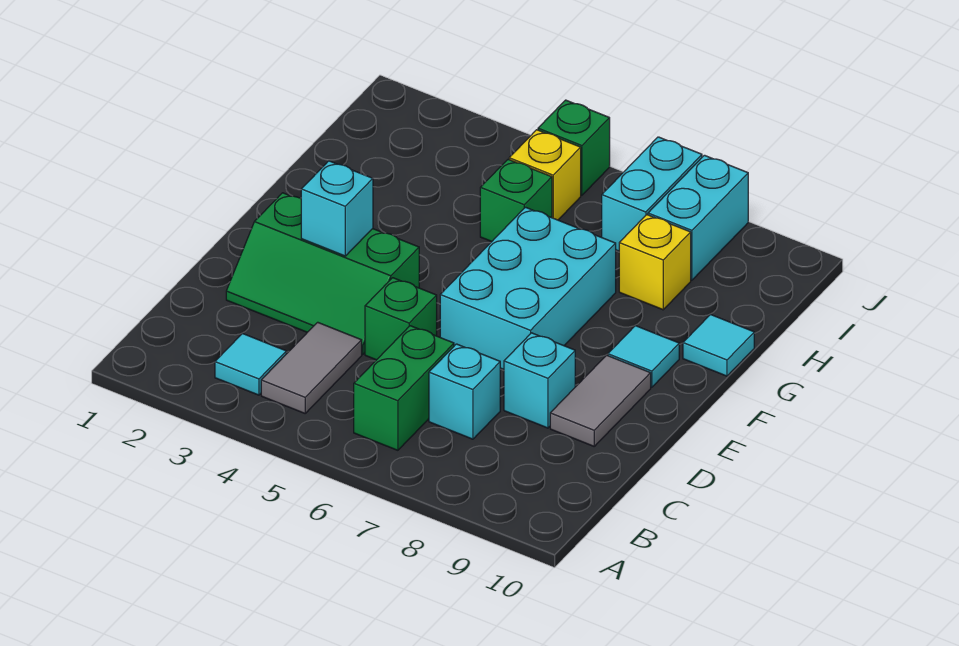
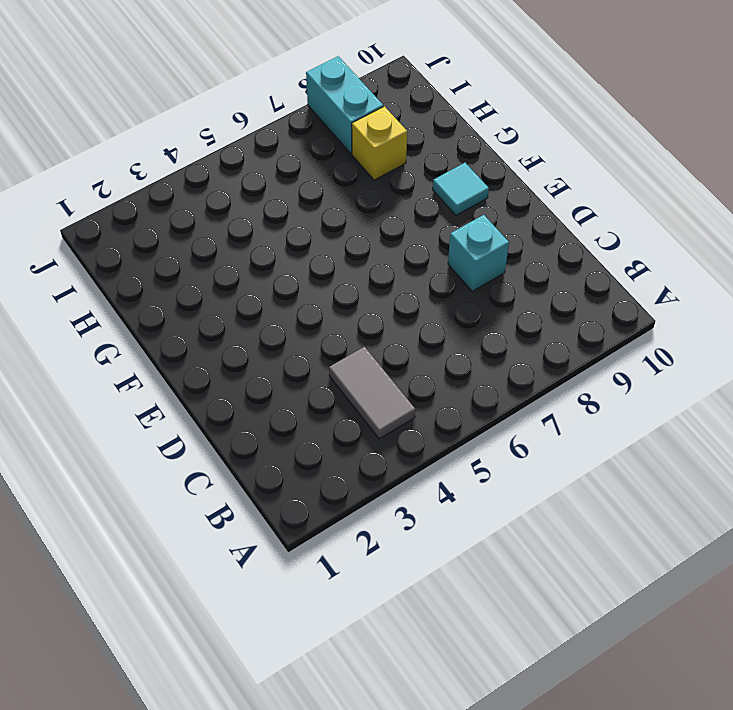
none -> cyan 1x1 tile [215,334,286,395]
none -> green 1x2 brick [354,326,454,450]
none -> cyan 1x1 brick [429,344,500,439]

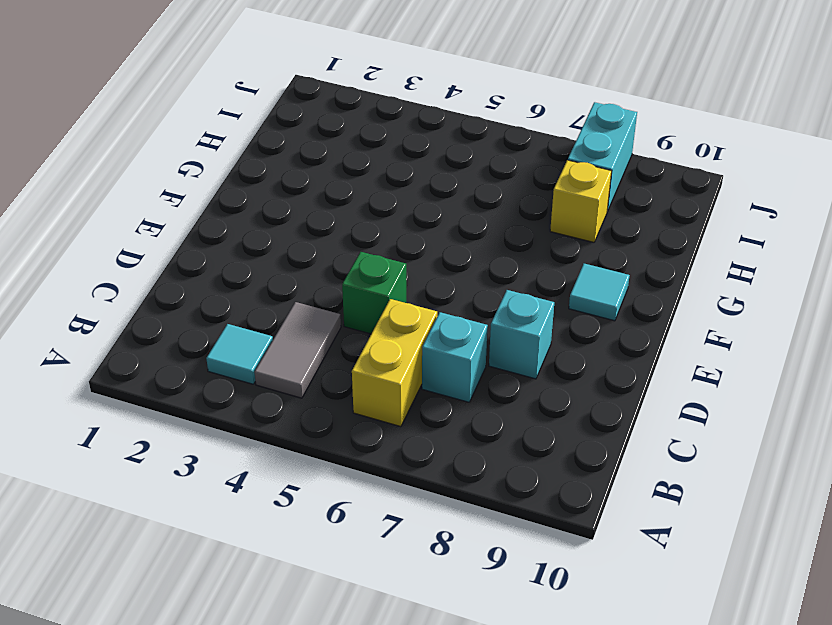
yellow 1x2 brick [352,299,437,427] -> green 1x2 brick [354,326,454,450]
none -> green 2x3 slope [226,193,419,354]
none -> grey 1x2 tile [550,355,651,446]
none -> cyan 2x3 brick [440,207,616,369]

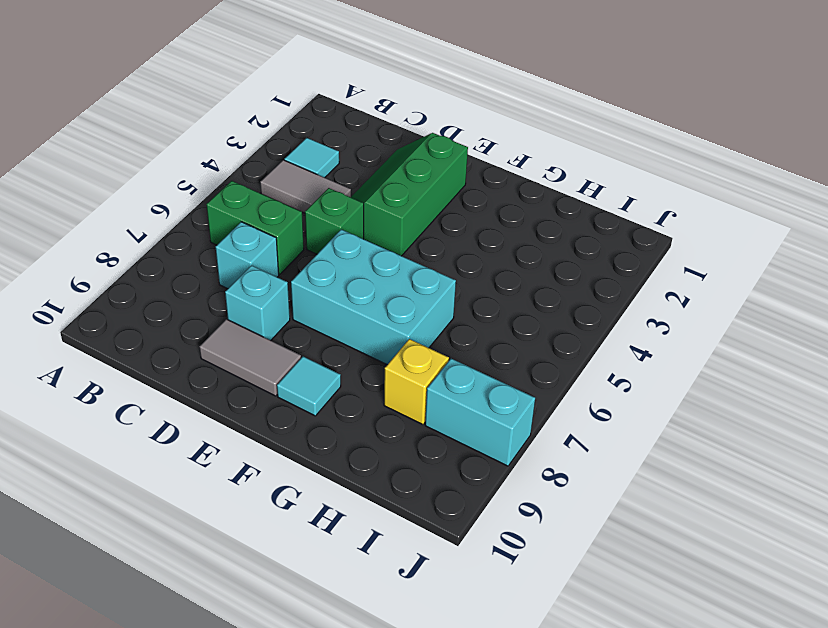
none -> cyan 1x1 tile [683,315,754,376]
none -> green 1x1 brick [480,159,552,242]
none -> yellow 1x1 brick [509,130,581,220]

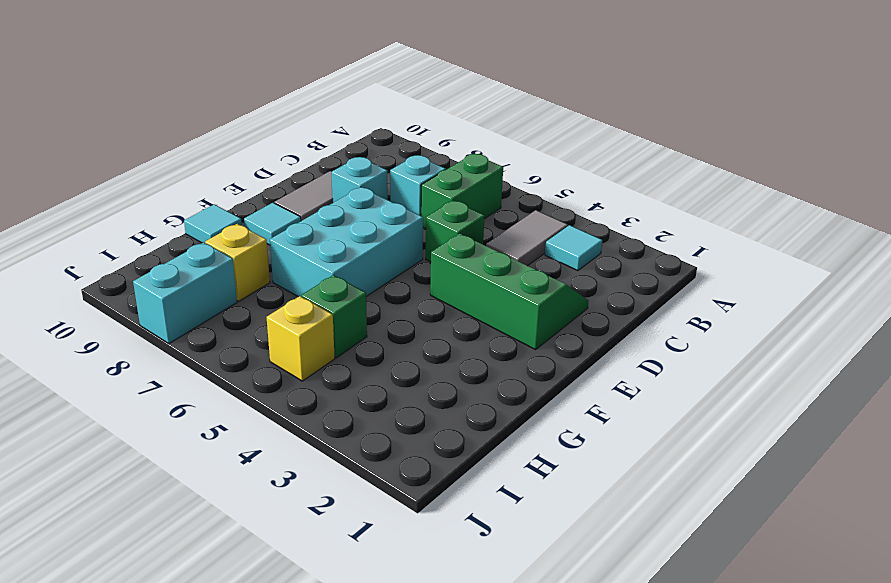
none -> cyan 1x2 brick [602,137,702,251]
none -> green 1x1 brick [538,100,610,195]
none -> cyan 1x1 brick [301,161,373,256]

